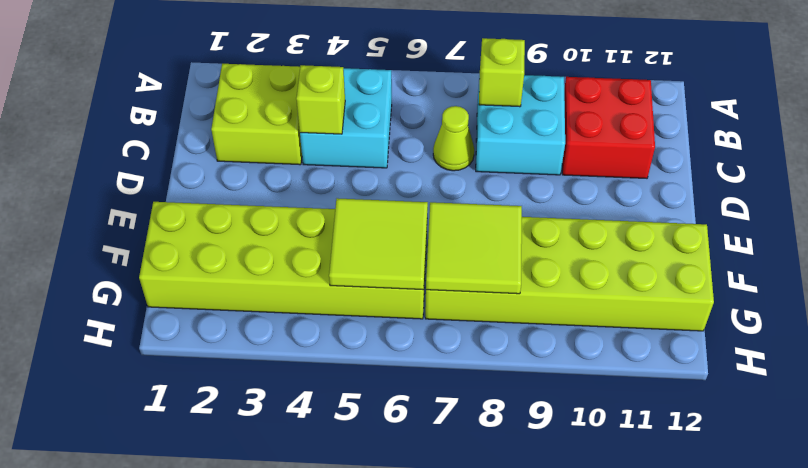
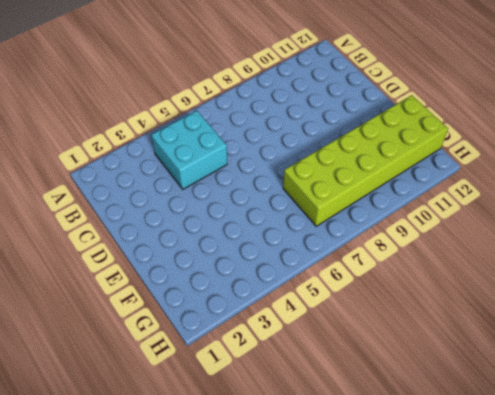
none -> lime 2x2 brick [211,64,302,165]
none -> cyan 2x2 brick [476,75,565,175]

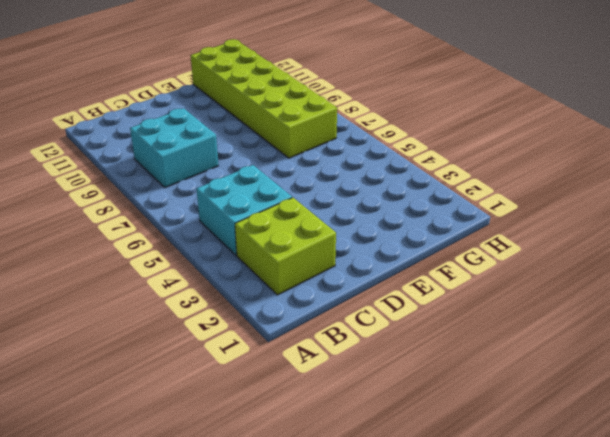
none -> red 2x2 brick [562,77,655,178]
none -> lime 1x1 cone [433,106,474,171]

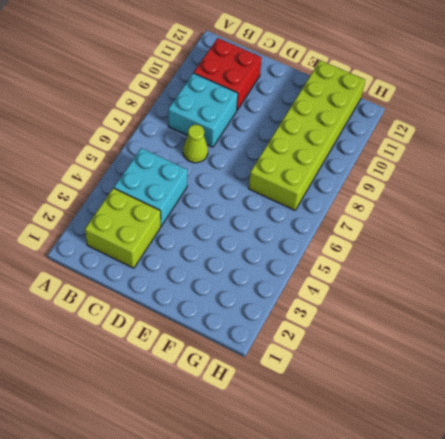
none -> lime 2x6 brick [139,202,427,319]
none -> lime 1x1 brick [479,38,525,107]

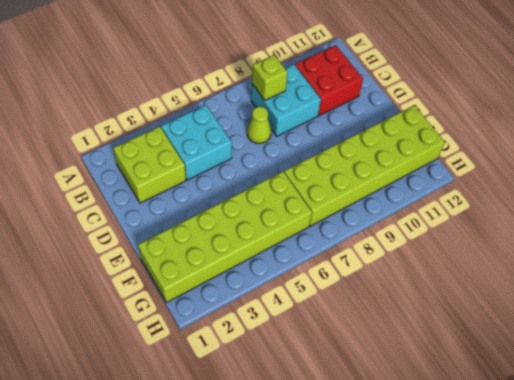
none -> lime 1x1 brick [296,65,345,134]
none -> lime 2x2 tile [329,198,428,290]

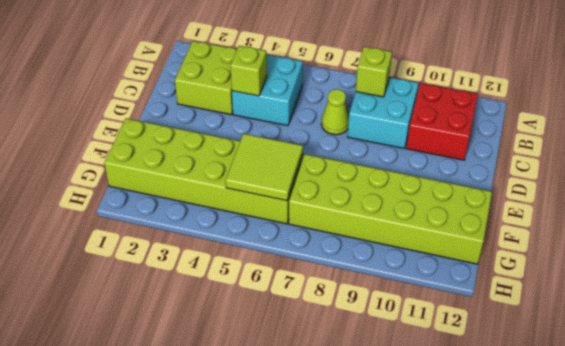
none -> lime 2x2 tile [426,202,522,294]

